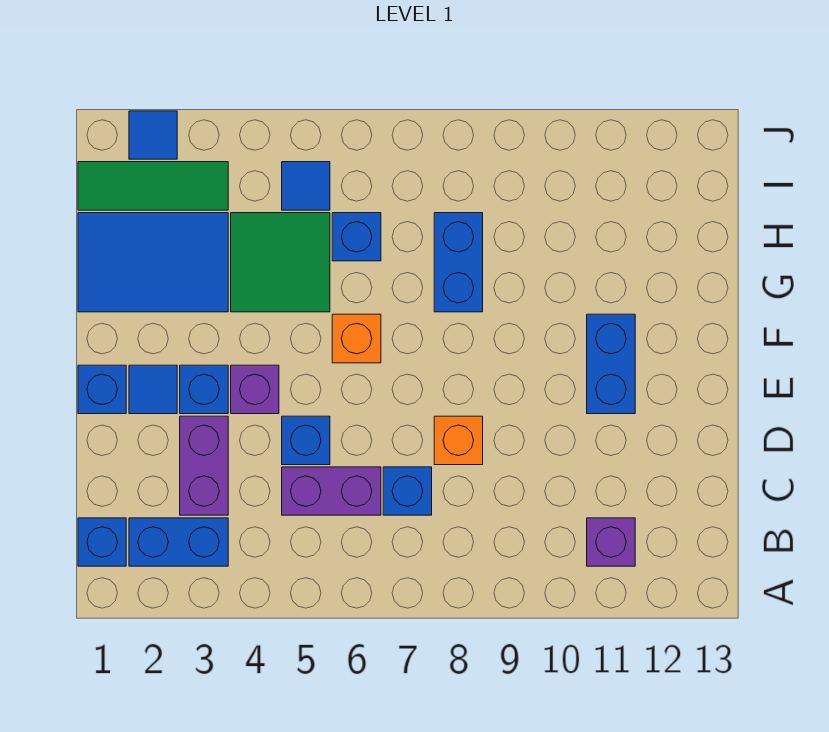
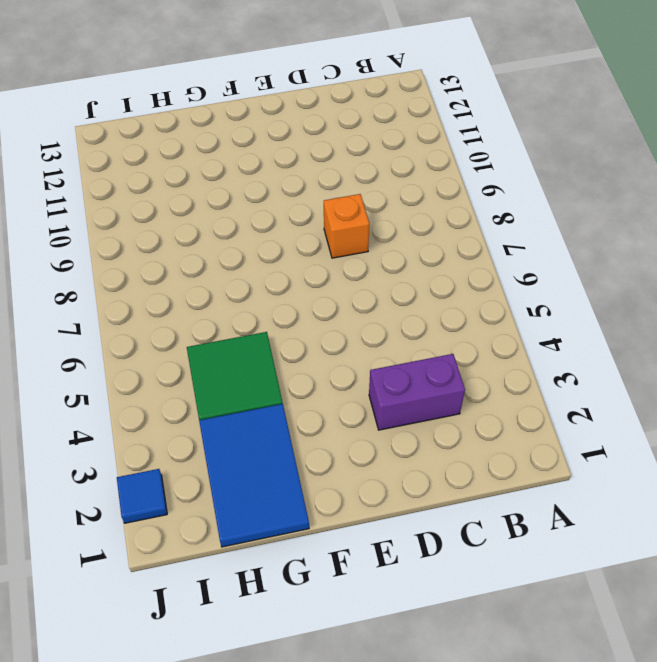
none -> blue 1x1 brick [78,518,126,566]
none -> blue 1x2 brick [129,518,228,566]
none -> purple 1x1 brick [587,518,635,566]

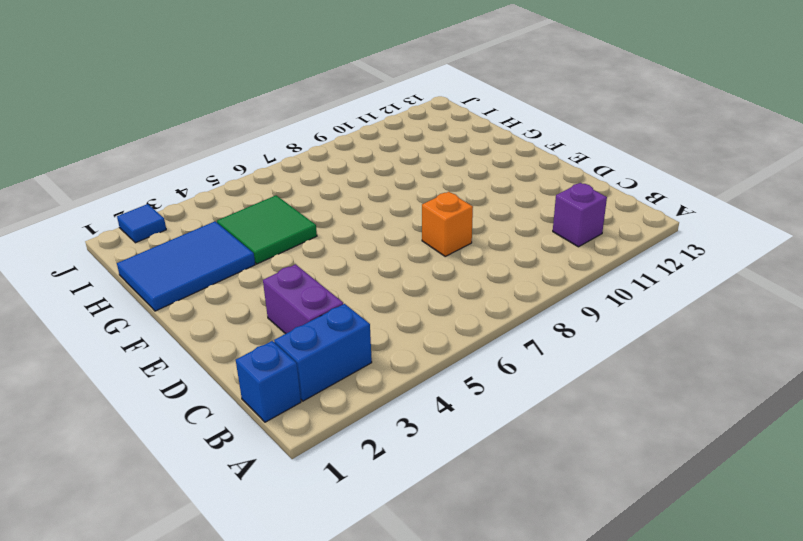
none -> purple 1x2 brick [282,467,381,515]
none -> blue 1x1 brick [383,467,432,515]
none -> blue 1x1 brick [282,416,330,465]

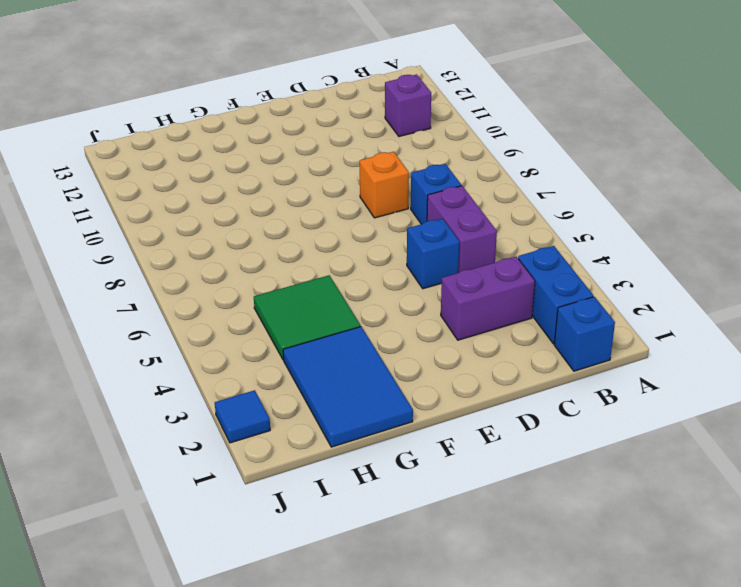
none -> blue 1x1 brick [78,365,126,414]
none -> blue 1x1 tile [129,365,177,414]
none -> blue 1x1 brick [180,365,228,414]

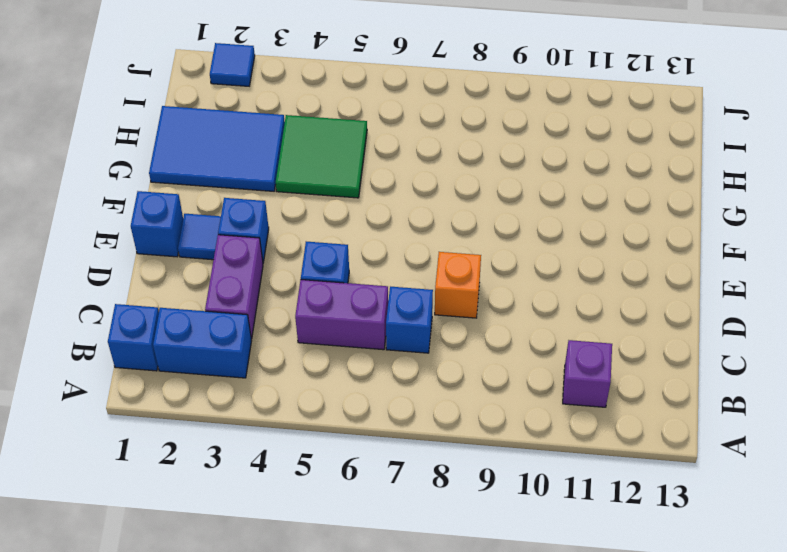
none -> purple 1x1 brick [231,365,279,414]
none -> blue 1x2 brick [587,314,635,414]
none -> orange 1x1 brick [332,314,381,363]

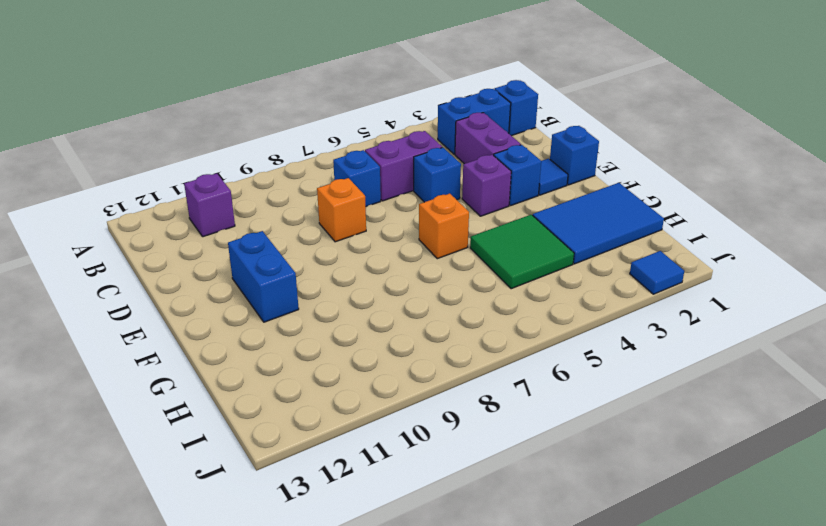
none -> blue 1x2 brick [434,213,483,312]
none -> blue 1x1 brick [332,213,381,261]
none -> green 1x3 tile [78,162,228,210]

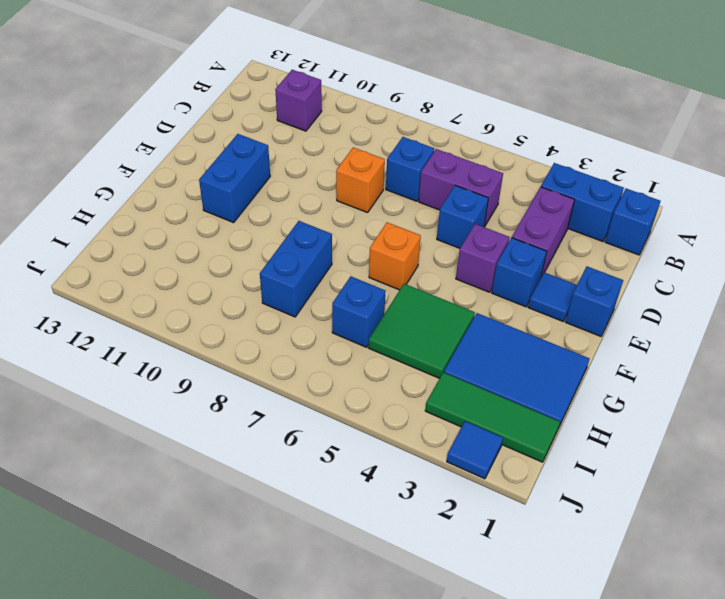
none -> blue 1x1 tile [282,162,330,210]

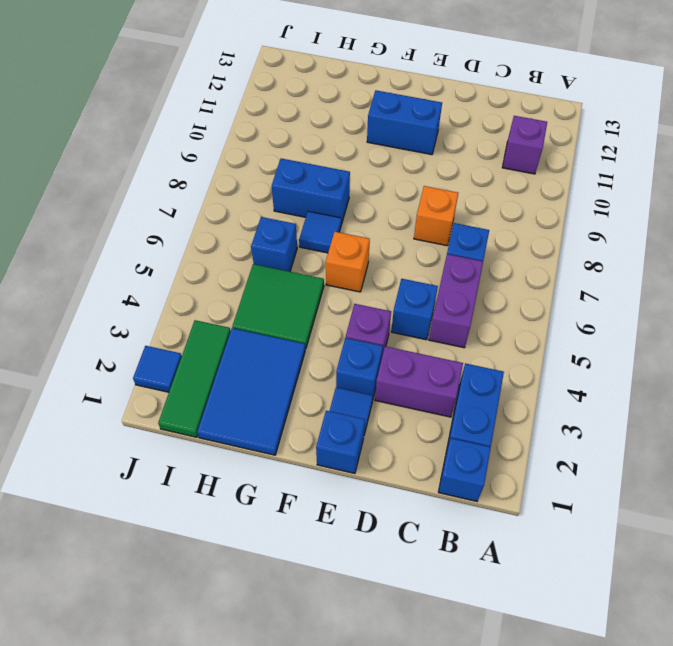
blue 1x1 tile [299,212,341,253] -> blue 1x1 tile moved to [282,162,330,210]

